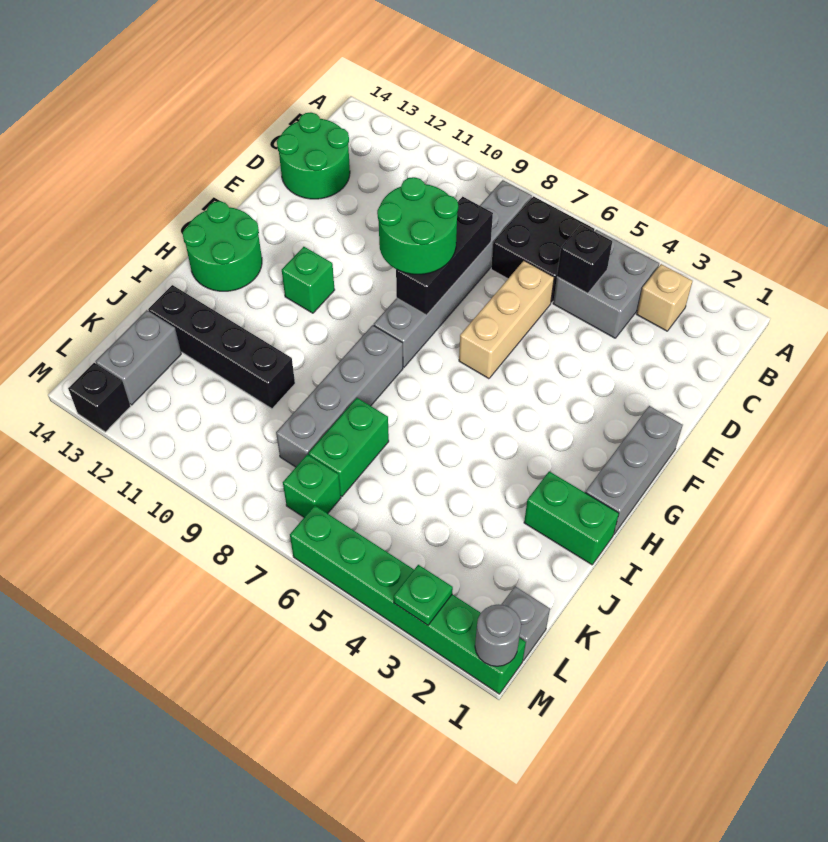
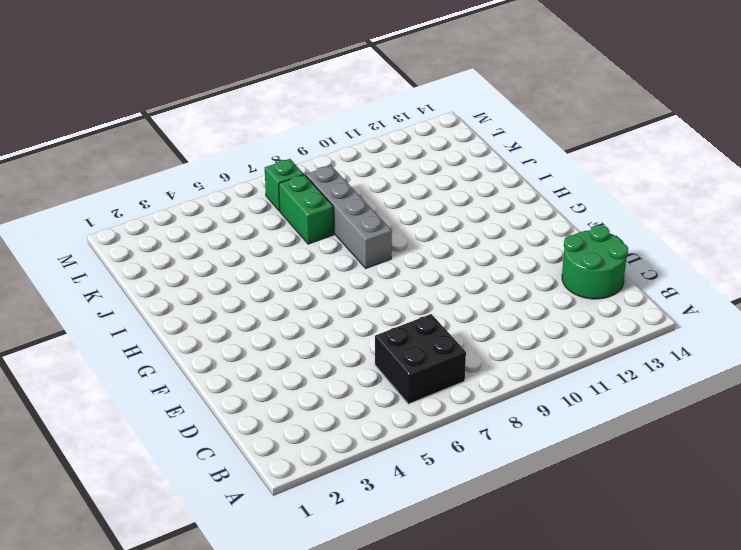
none -> tan 1x1 brick [637,264,692,331]
none -> grey 2x2 brick [553,230,659,338]
none -> grey 1x6 brick [374,180,532,367]

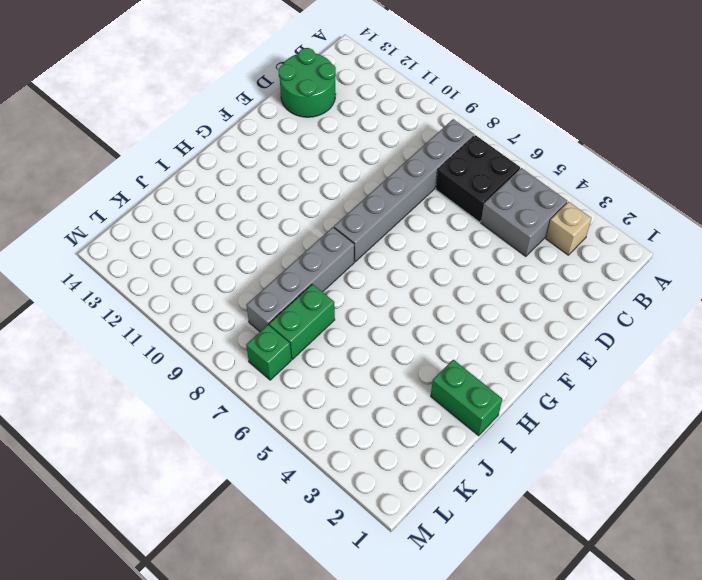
none -> tan 1x3 brick [459,261,554,379]
none -> grey 1x3 brick [585,406,683,534]
none -> green 1x1 brick [282,247,335,313]

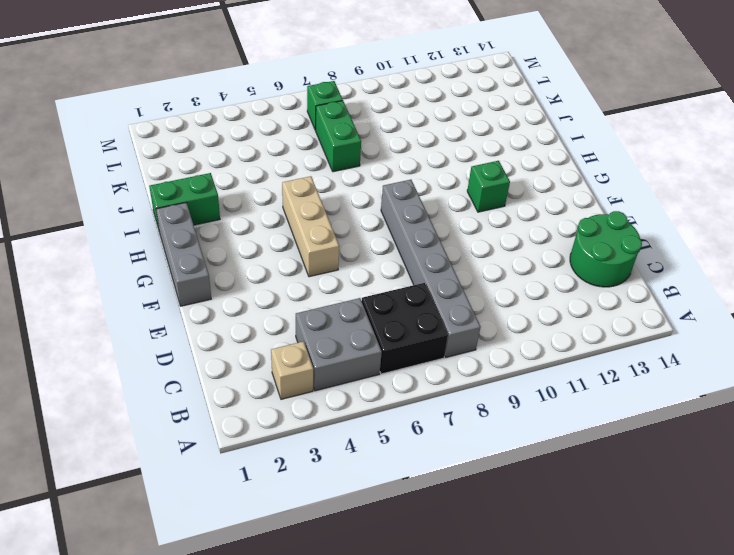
tan 1x3 brick [282,176,339,277] -> tan 1x3 brick moved to [459,261,554,379]
none -> green 2x2 round brick [183,201,262,291]
none -> grey 1x4 brick [276,325,403,467]
none -> black 1x4 brick [148,285,295,409]

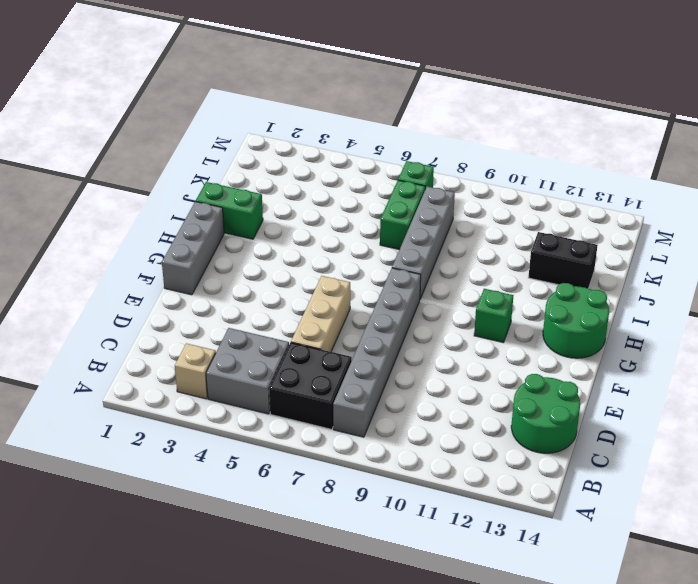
black 1x2 brick [528,232,598,288] -> black 1x4 brick [148,285,295,409]
none -> grey 1x2 brick [96,310,181,405]
none -> grey 1x1 brick [501,586,550,660]
none -> green 1x6 brick [290,505,526,694]

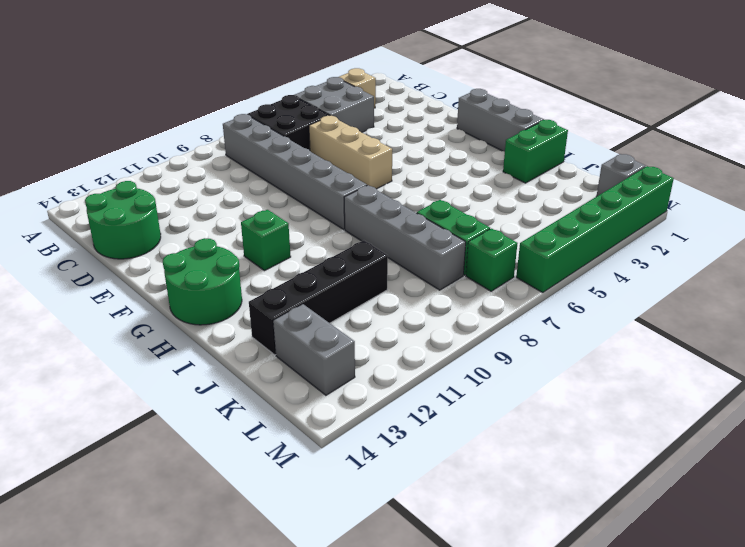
none -> black 1x1 brick [68,363,131,432]
none -> black 1x1 brick [557,224,612,293]
none -> black 1x3 brick [396,197,493,315]

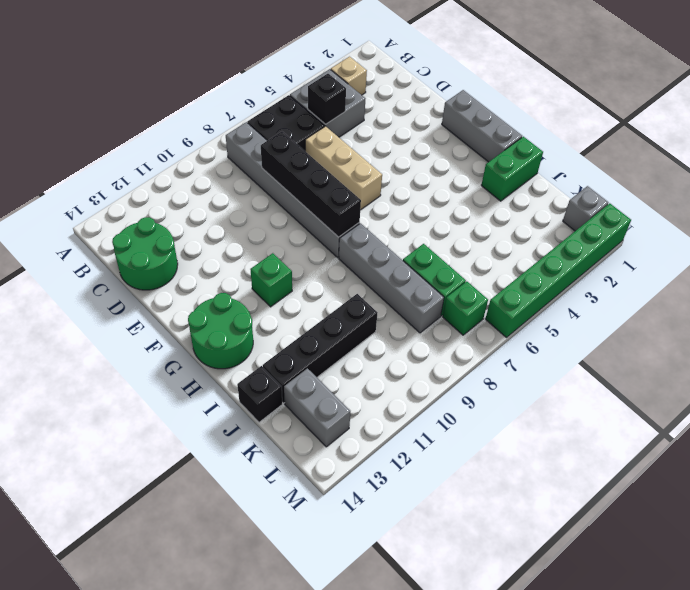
black 1x4 brick [261,132,361,237] -> black 1x3 brick [396,197,493,315]
black 1x1 brick [237,366,282,422] -> black 1x1 brick moved to [68,363,131,432]
none -> grey 1x1 round brick [475,604,521,666]
none -> green 1x1 plate [394,565,453,625]
none -> green 2x2 round brick [377,177,458,274]

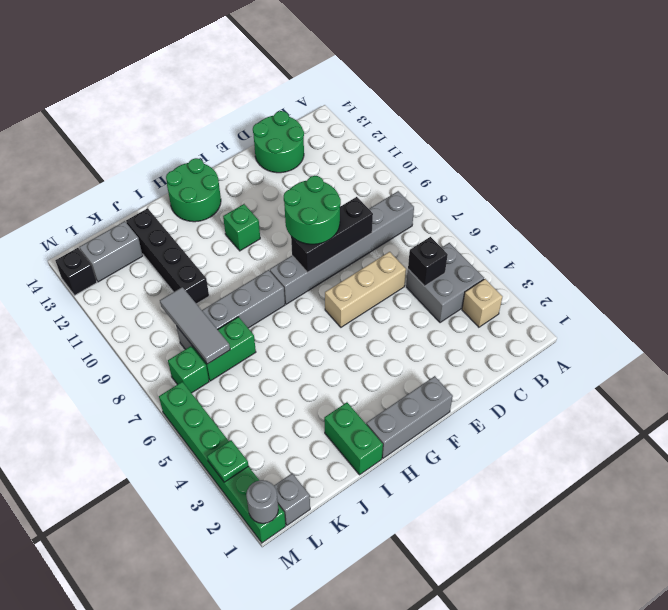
grey 1x3 tile [160,287,230,364] -> none
none -> black 2x2 brick [491,196,595,303]

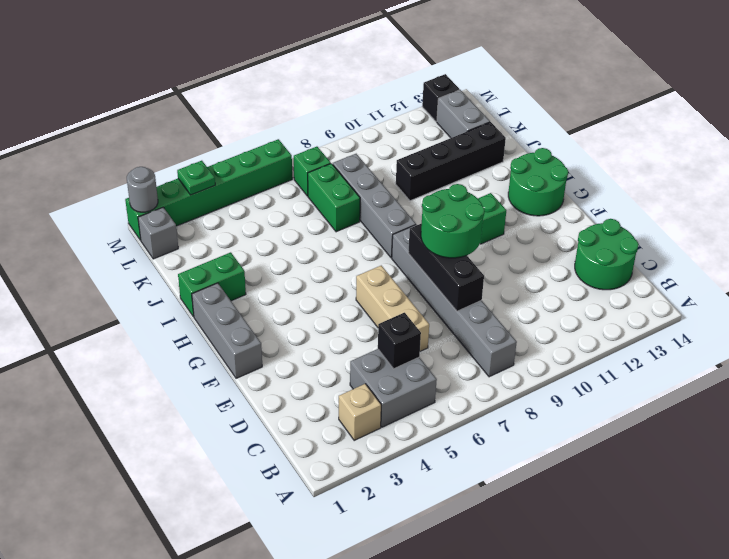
none -> black 2x2 brick [491,196,595,303]

